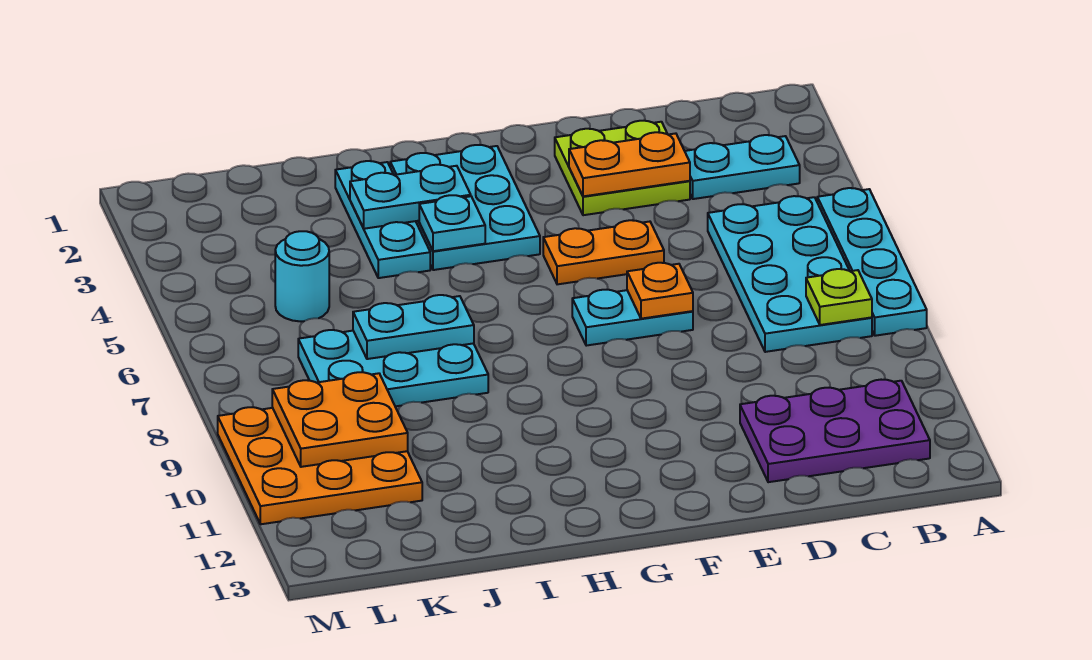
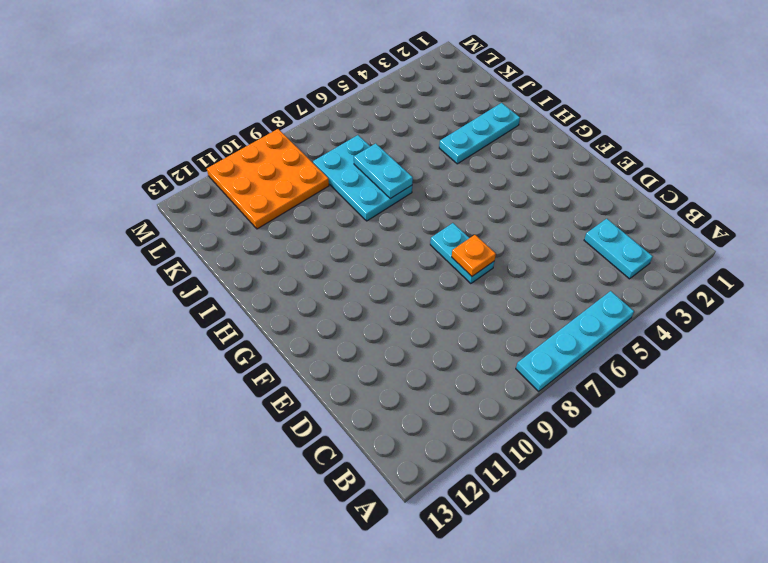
none -> cyan 2x4 plate [708,196,872,352]
none -> purple 2x3 plate [740,380,930,482]
none -> lime 2x2 plate [555,121,690,215]

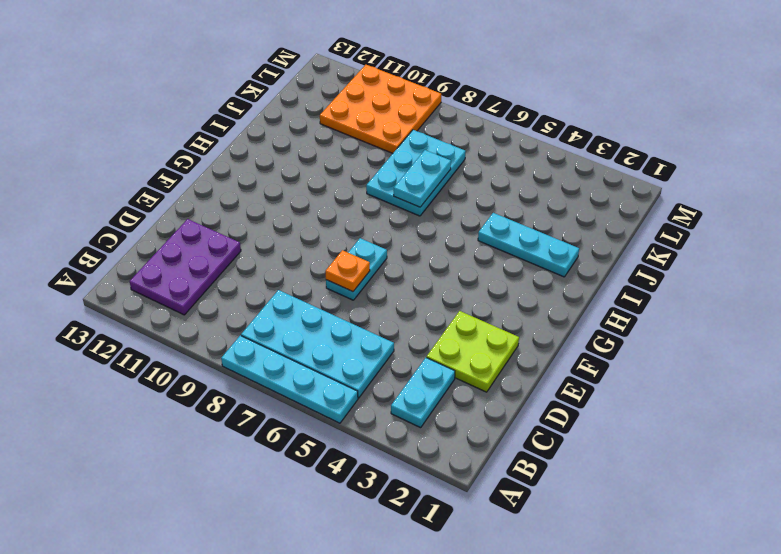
none -> orange 1x2 plate [543,220,664,284]
none -> cyan 2x3 plate [390,145,540,270]
none -> cyan 1x1 round brick [275,231,329,321]

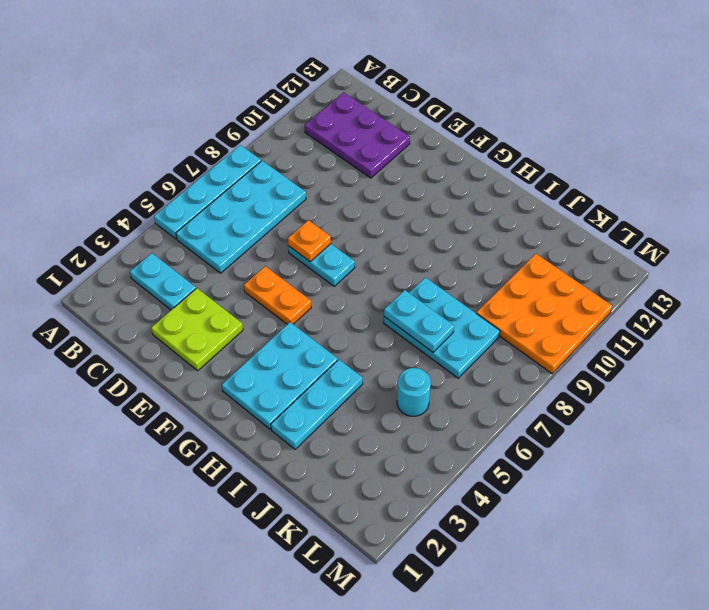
none -> lime 1x1 plate [806,269,872,325]
none -> orange 1x2 plate [569,132,690,196]
none -> cyan 1x2 plate [350,165,471,229]

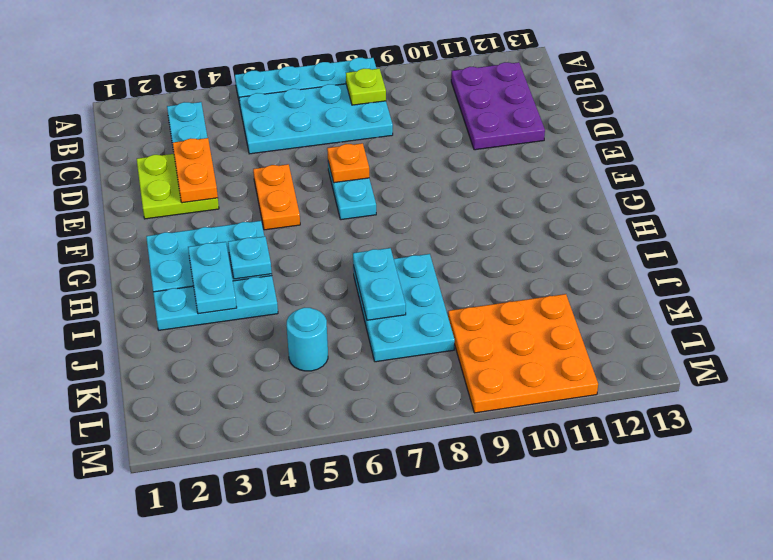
none -> orange 2x2 plate [272,372,408,467]

